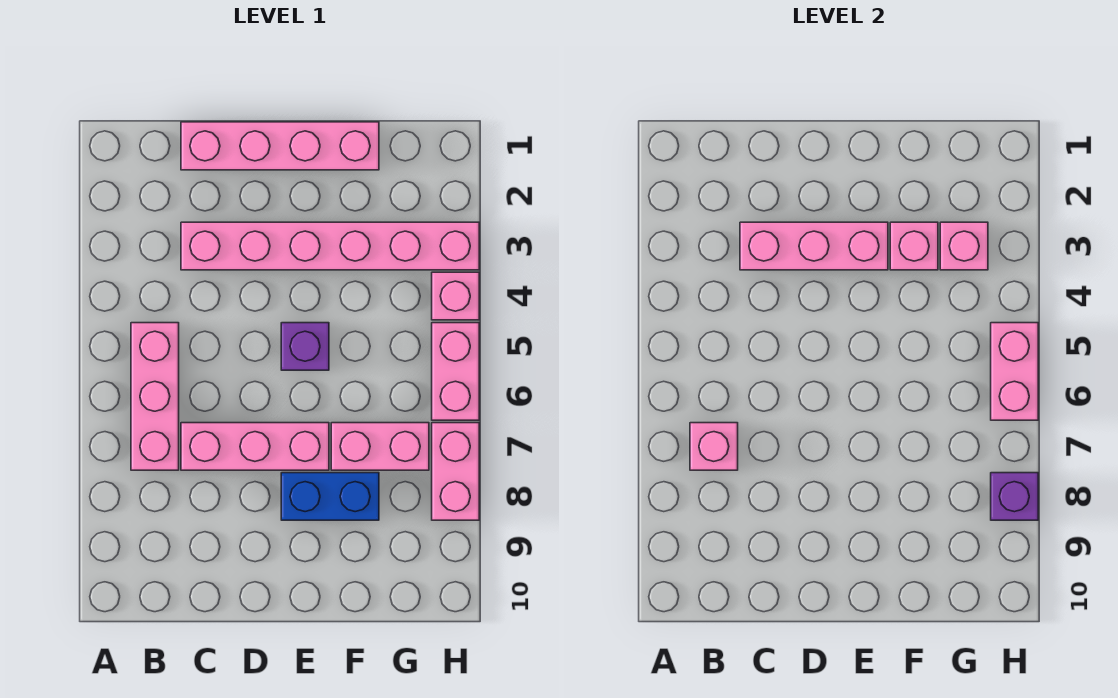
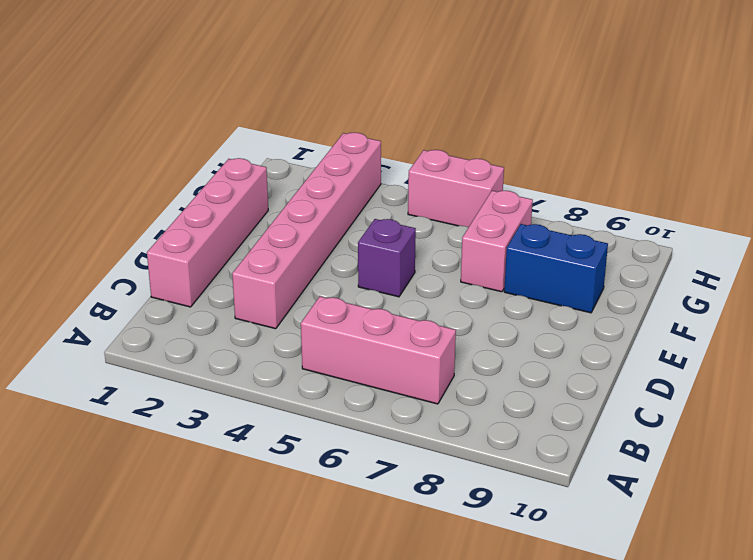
blue 1x2 brick [504,224,608,313] -> blue 1x2 brick turned to [281,473,379,520]
none -> pink 1x3 brick [181,423,329,470]
none -> pink 1x1 brick [432,272,479,320]
none -> pink 1x2 brick [432,423,479,520]

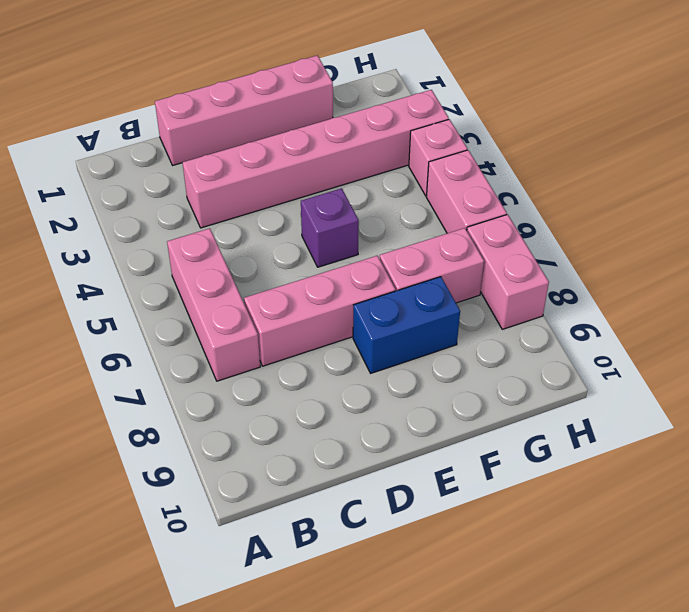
none -> pink 1x1 brick [690,423,738,470]
none -> pink 1x3 brick [740,222,888,270]
none -> pink 1x1 brick [890,222,938,270]

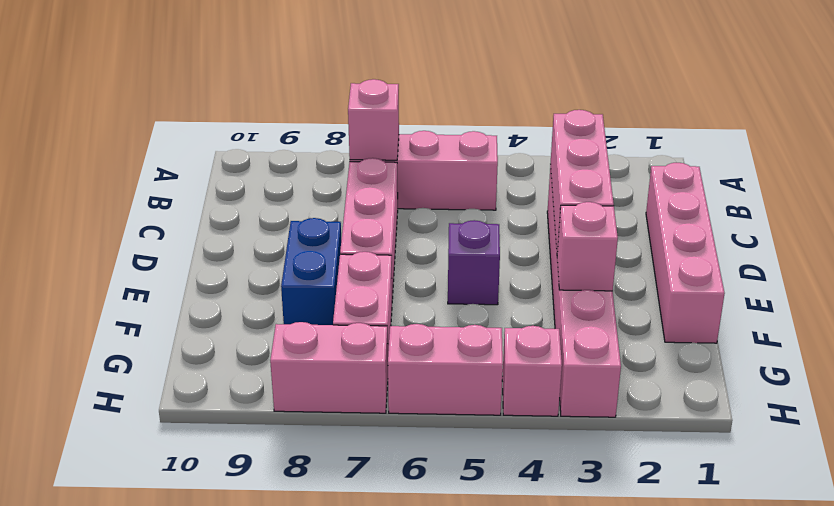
none -> pink 1x1 brick [940,222,988,270]
none -> pink 1x2 brick [991,323,1038,420]
none -> purple 1x1 brick [991,473,1038,520]

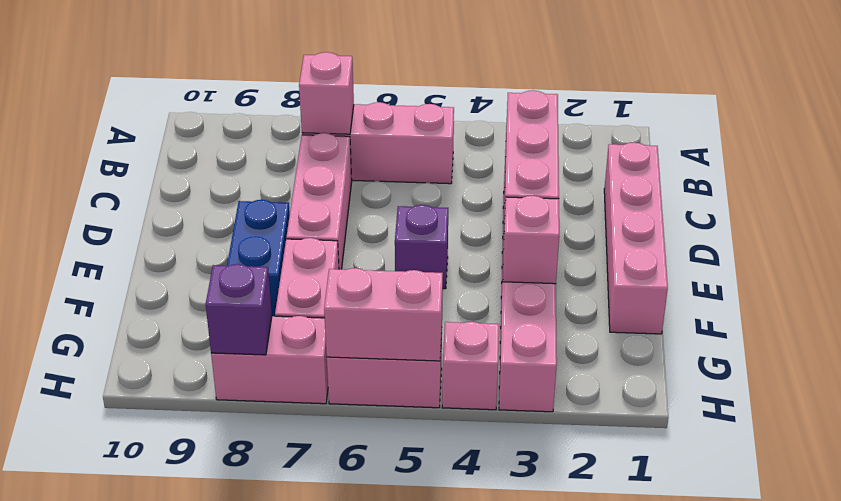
none -> pink 1x1 brick [940,222,988,270]

